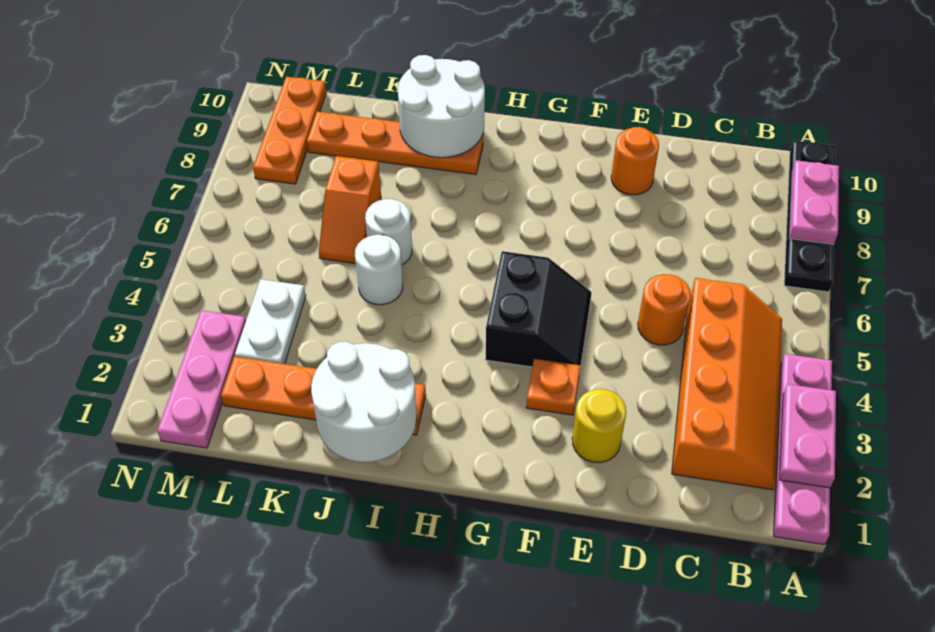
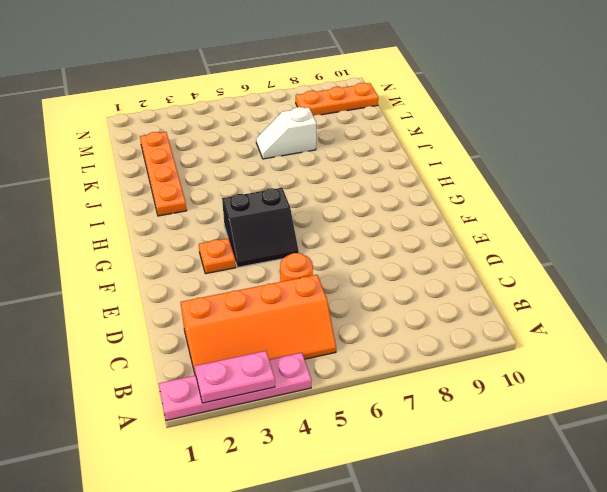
white 1x2 slope [256,107,316,159] -> orange 1x2 slope [319,156,381,264]
none -> black 1x4 plate [784,140,835,292]
none -> yellow 1x1 round brick [572,389,626,462]
none -> orange 1x1 round brick [611,127,659,195]

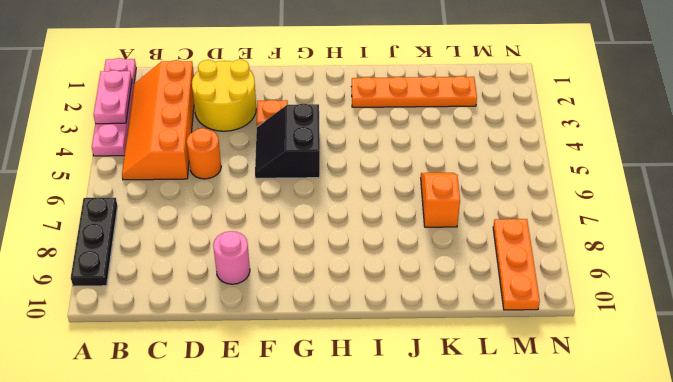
black 1x3 plate [71,198,118,286] -> black 1x4 plate [784,140,835,292]
yellow 2x2 round brick [192,60,256,131] -> yellow 1x1 round brick [572,389,626,462]
pink 1x1 round brick [213,231,250,284] -> orange 1x1 round brick [611,127,659,195]
none -> orange 1x4 plate [307,112,483,174]
none -> white 1x1 round brick [355,235,403,305]
none -> white 1x1 round brick [365,199,412,265]

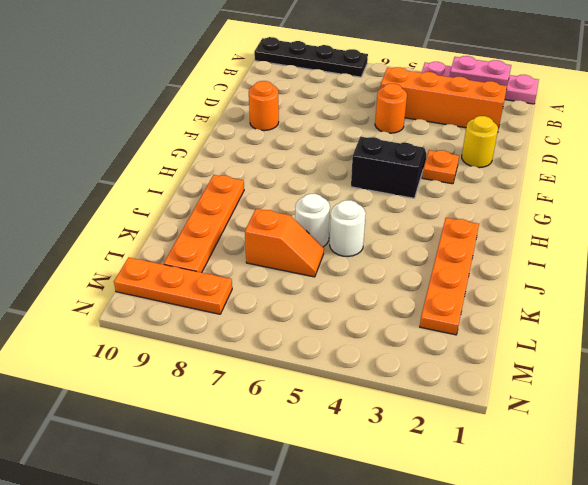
none -> white 1x2 plate [235,279,306,364]
none -> pink 1x3 plate [157,310,246,448]
none -> pink 1x2 plate [789,160,839,244]

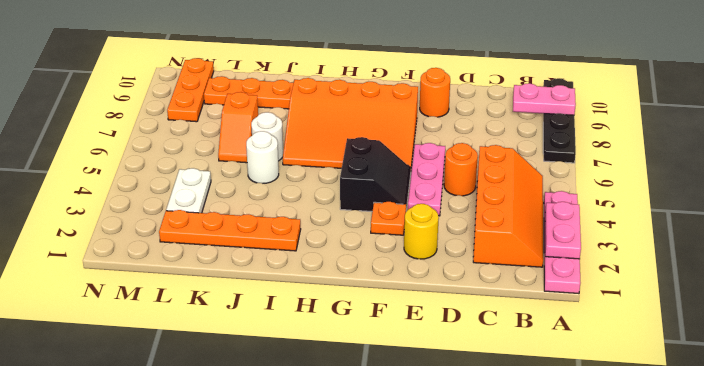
pink 1x2 plate [513,83,576,115] -> pink 1x2 plate turned to [789,160,839,244]
pink 1x3 plate [408,143,445,216] -> pink 1x3 plate moved to [157,310,246,448]
orange 3x4 slope [283,78,418,168] -> none
none -> white 2x2 round brick [311,341,417,462]
none -> white 2x2 round brick [398,55,485,158]

